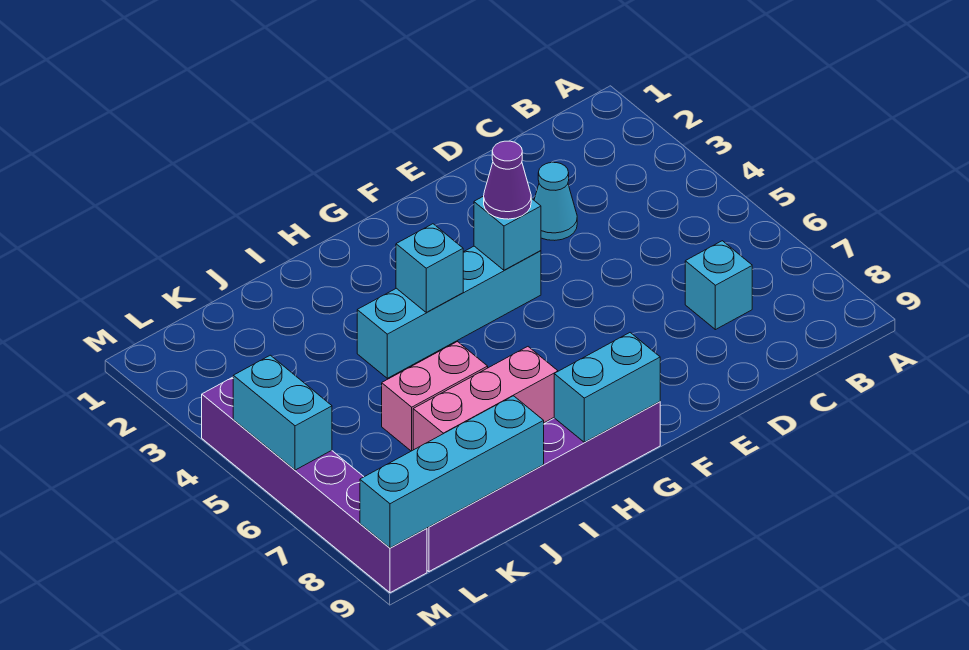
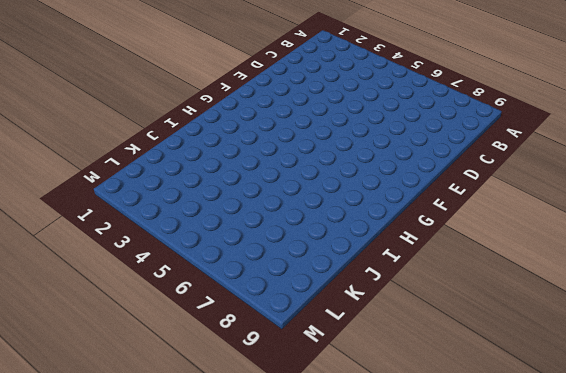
none -> cyan 1x1 brick [685,241,752,330]
none -> cyan 1x1 cone [534,162,577,240]
none -> cyan 1x4 brick [357,246,541,378]

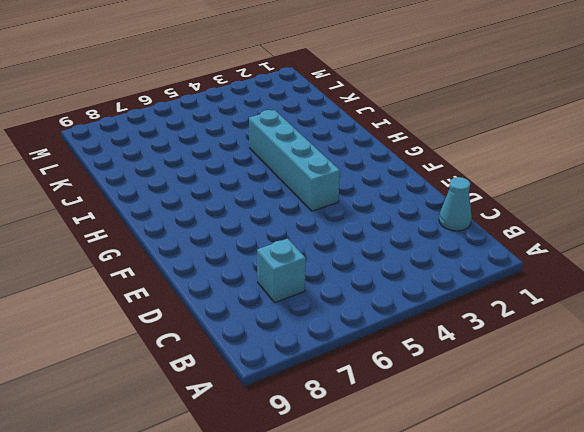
cyan 1x1 cone [439,177,472,231] -> cyan 1x1 cone moved to [534,162,577,240]
none -> purple 1x6 brick [427,402,660,572]
none -> pink 1x3 brick [413,347,558,450]
none -> pink 1x2 brick [382,342,488,451]

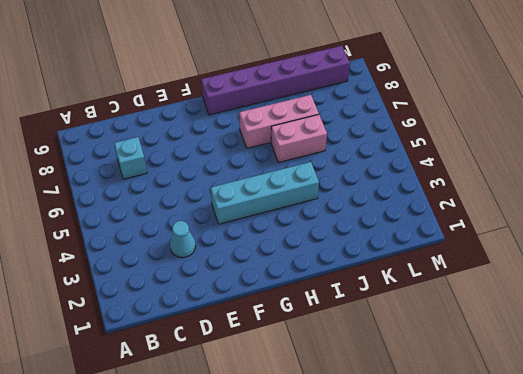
none -> purple 1x6 brick [202,377,427,593]
none -> cyan 1x1 brick [474,196,541,270]
none -> cyan 1x2 brick [554,333,660,442]

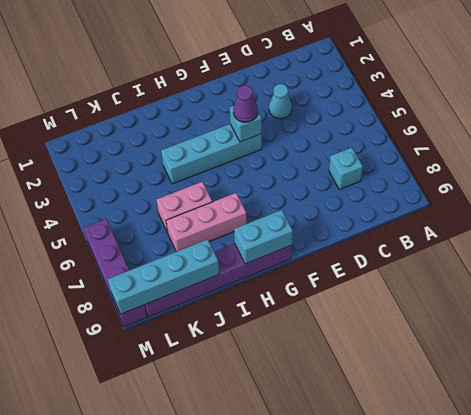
purple 1x4 brick [84,219,147,327] -> purple 1x6 brick [202,377,427,593]
none -> cyan 1x1 brick [396,224,463,312]
none -> cyan 1x2 brick [233,355,332,470]

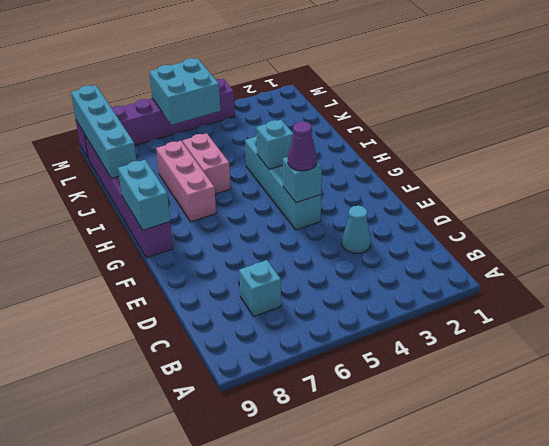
cyan 2x2 brick [149,58,220,125] -> cyan 1x2 brick [233,355,332,470]

